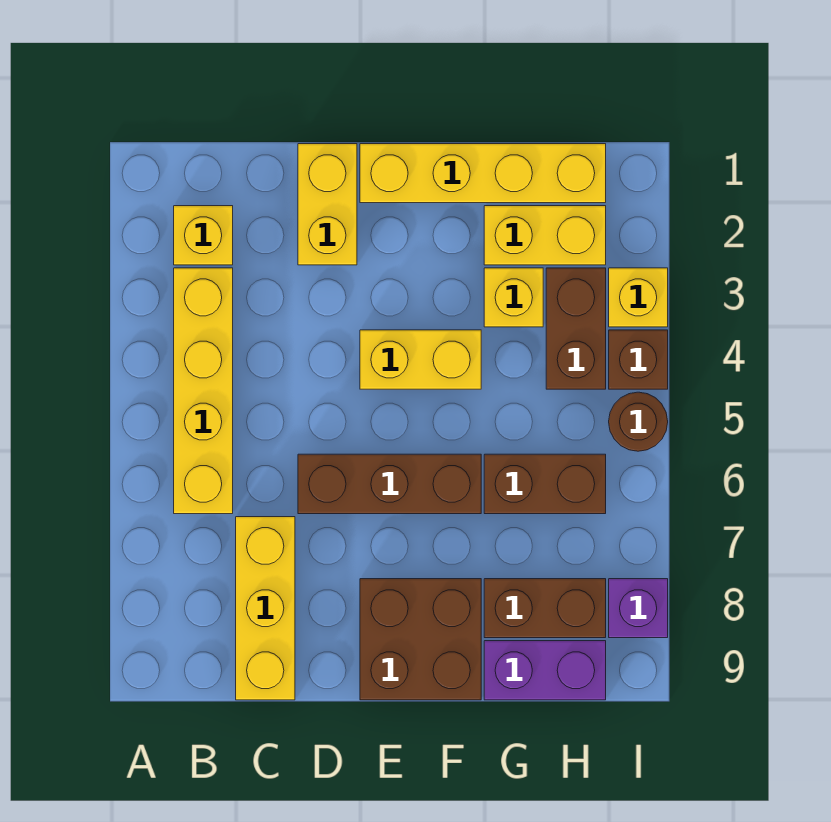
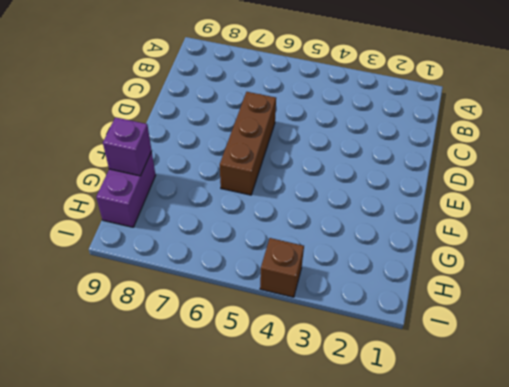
purple 1x1 brick [103,117,152,176] -> purple 1x1 brick moved to [609,579,668,638]
none -> yellow 1x1 brick [174,206,233,265]
none -> yellow 1x4 brick [174,268,233,514]
none -> yellow 1x3 brick [236,517,295,700]

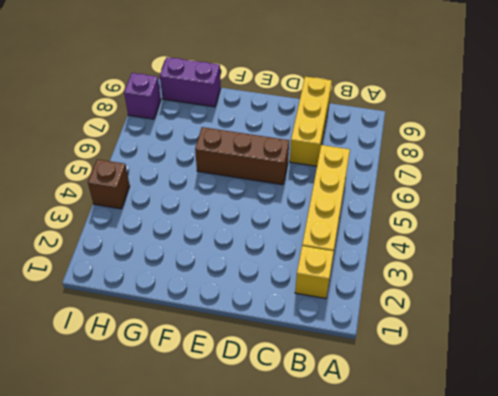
none -> yellow 1x2 brick [298,144,357,265]
none -> yellow 1x4 brick [360,144,606,203]
none -> yellow 1x2 brick [360,330,481,389]

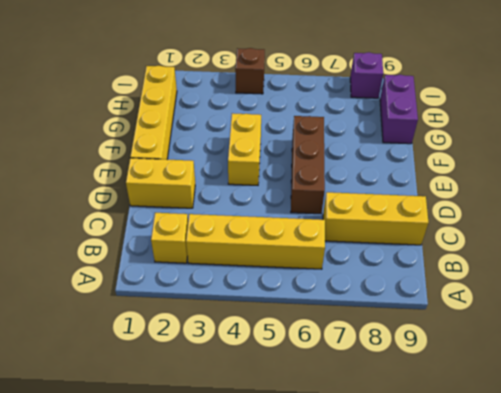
none -> brown 2x2 brick [360,579,481,700]
none -> yellow 1x2 brick [484,206,606,265]
none -> yellow 1x1 brick [484,268,543,327]

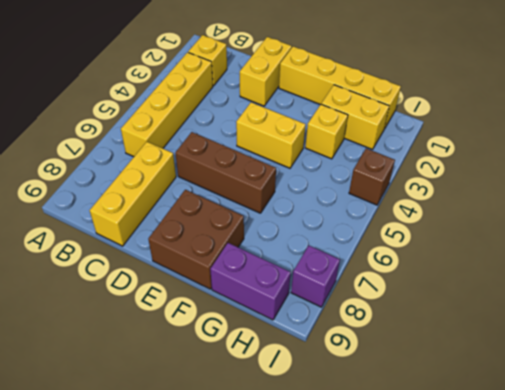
none -> brown 1x2 brick [484,454,606,514]
none -> brown 1x2 brick [484,579,606,638]
none -> brown 1x2 brick [546,268,606,389]

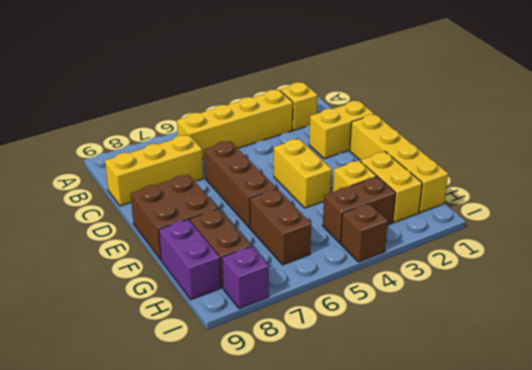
none -> yellow 1x1 brick [609,268,668,327]
none -> brown 1x1 round brick [609,392,668,451]

